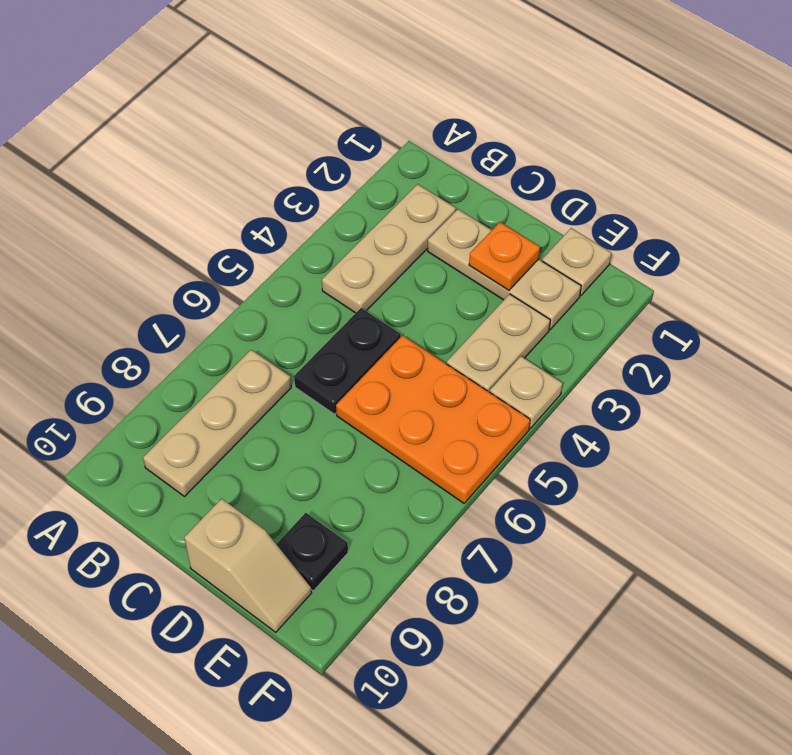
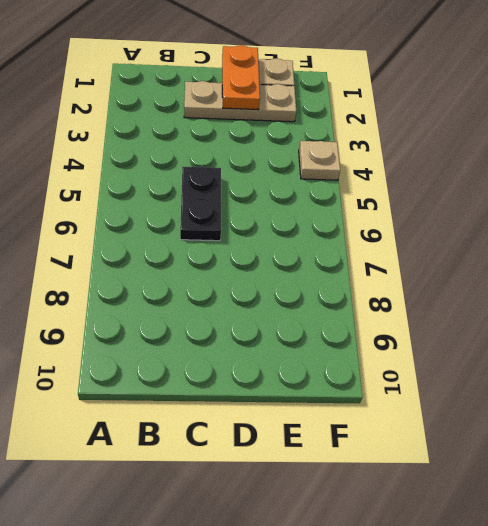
orange 1x2 plate [222,45,260,110] -> orange 1x1 plate [469,222,540,290]
none -> tan 1x3 plate [322,184,456,313]
none -> tan 1x3 plate [143,350,291,496]

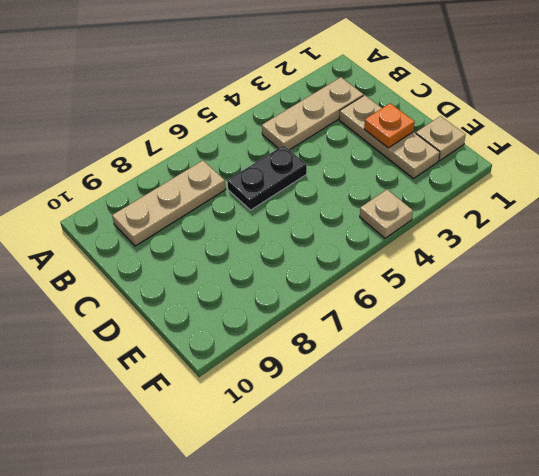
none -> orange 2x3 plate [336,335,530,503]
none -> tan 1x2 slope [184,499,312,632]

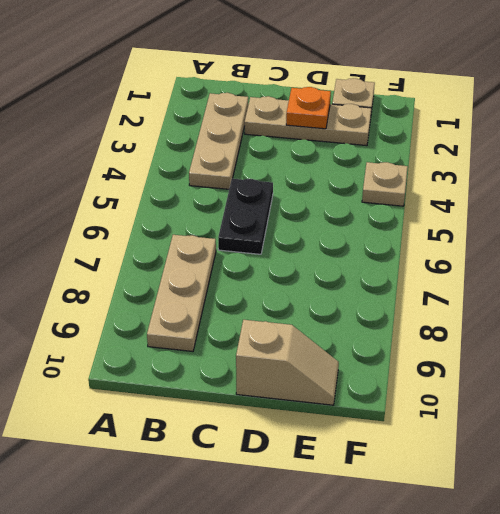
none -> orange 2x3 plate [336,335,530,503]
none -> tan 1x2 plate [447,294,550,392]

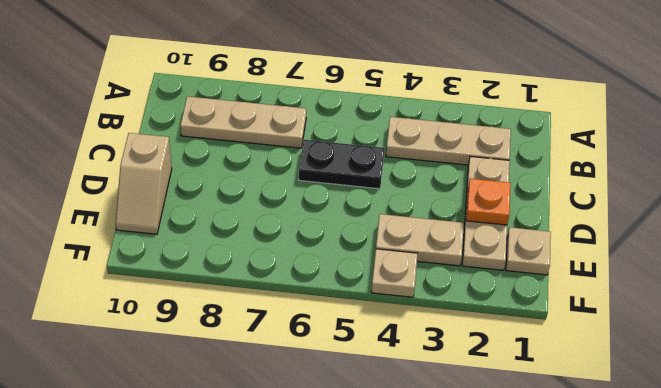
none -> orange 2x3 plate [336,335,530,503]
none -> black 1x1 plate [276,513,348,591]

